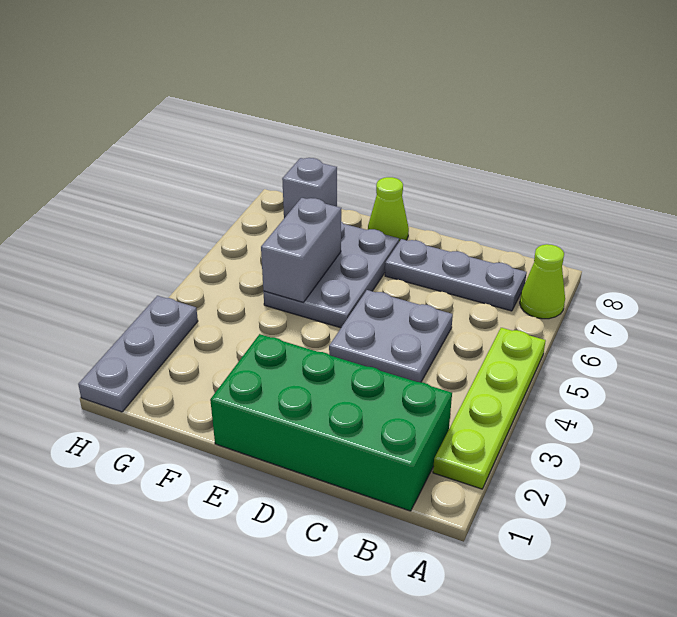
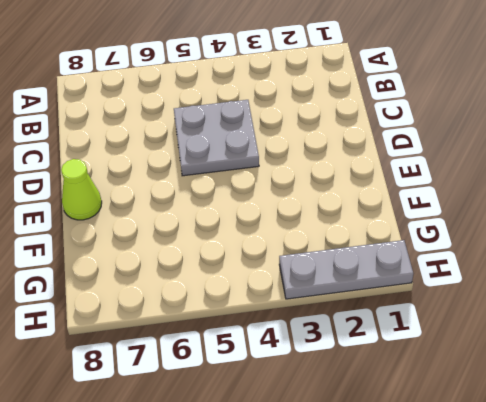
none -> lime 1x4 plate [433,328,546,489]
none -> lime 1x1 cone [520,244,565,319]

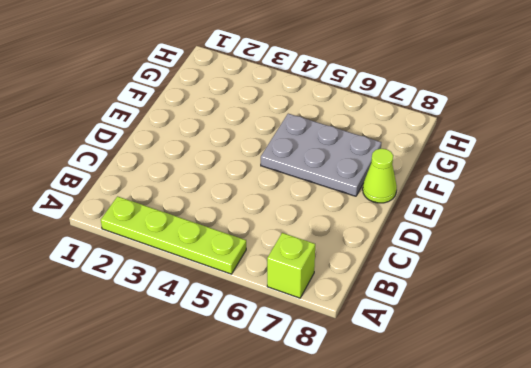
lime 1x1 brick [267,233,315,298] -> lime 1x1 cone [520,244,565,319]
none -> green 2x4 brick [210,334,452,511]
none -> grey 1x3 plate [385,239,527,311]

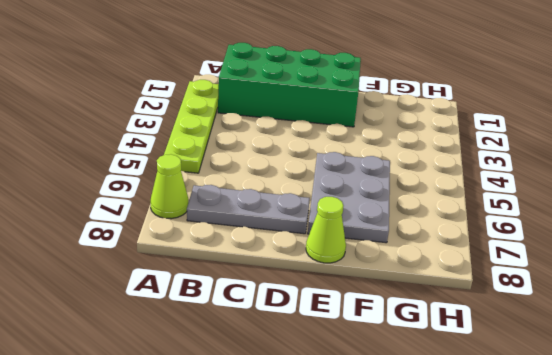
none -> grey 2x2 plate [329,290,453,382]
none -> grey 1x1 brick [282,158,337,218]

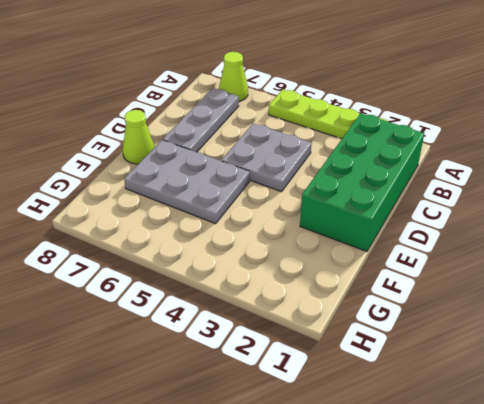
none -> grey 1x1 brick [282,158,337,218]
none -> grey 1x3 plate [78,296,198,412]

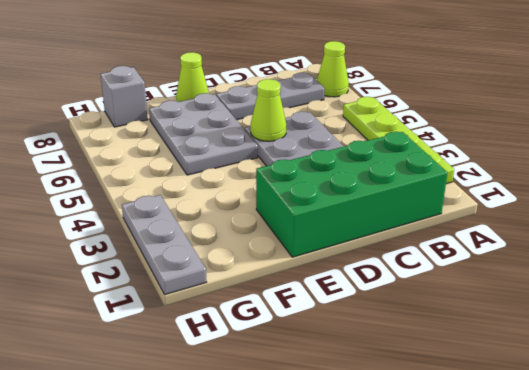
lime 1x1 cone [250,79,286,141] -> none
none -> grey 1x2 brick [261,198,341,302]

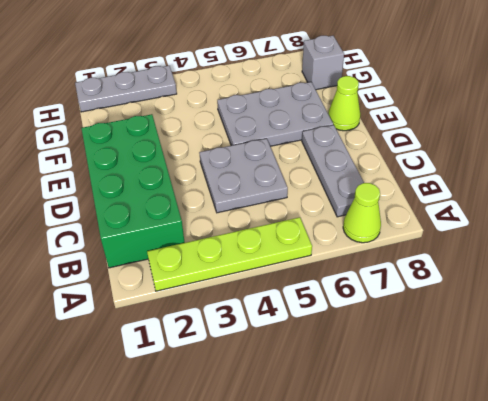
none -> grey 1x2 brick [261,198,341,302]

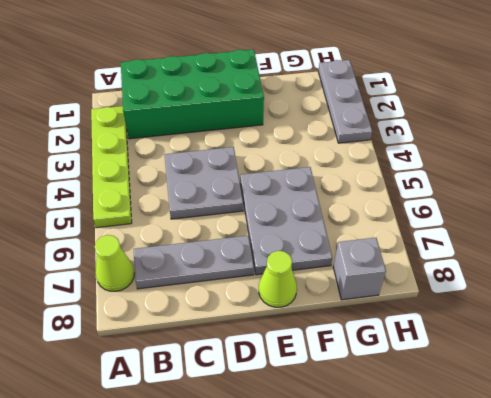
none -> grey 1x2 brick [261,198,341,302]

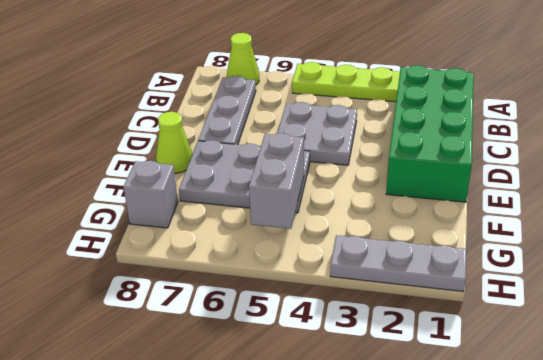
grey 1x2 brick [249,133,304,229] -> grey 1x2 brick turned to [261,198,341,302]

